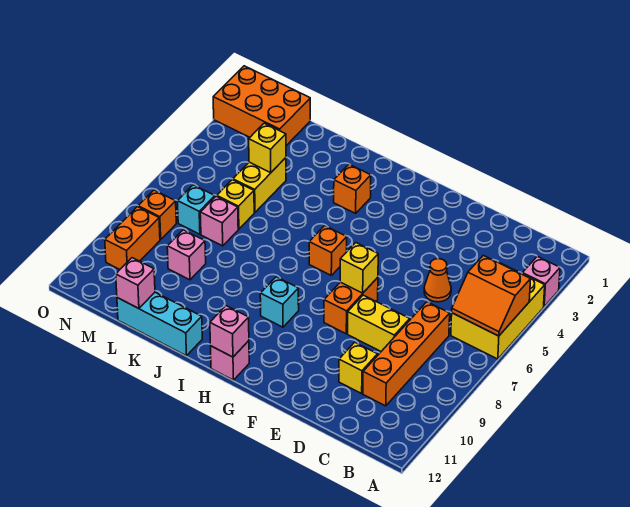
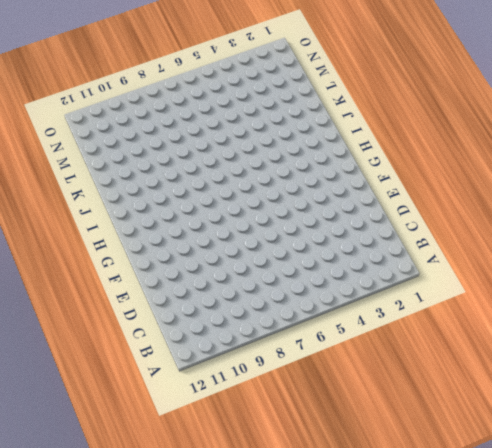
none -> pink 1x1 brick [522,256,560,307]
none -> yellow 2x3 brick [451,262,545,359]
none -> orange 1x4 brick [363,302,450,406]

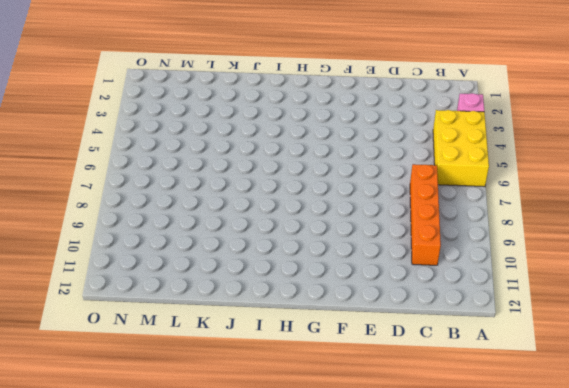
none -> orange 1x1 cone [424,259,451,302]
none -> yellow 1x2 brick [348,295,410,351]
none -> yellow 1x1 brick [339,342,378,394]

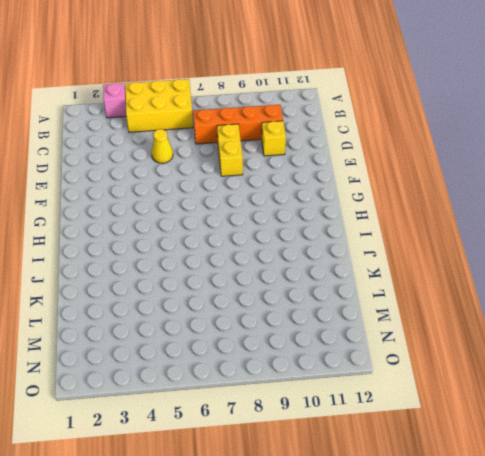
yellow 1x1 cone [152,129,173,163] -> orange 1x1 cone [424,259,451,302]
none -> orange 1x2 brick [324,277,378,334]
none -> orange 1x1 brick [309,226,347,275]
none -> cyan 1x1 brick [260,277,299,327]

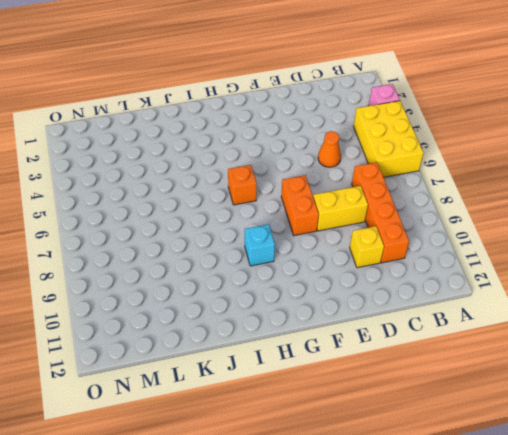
none -> pink 1x1 brick [211,341,249,380]
none -> orange 1x1 brick [334,164,371,213]
none -> cyan 1x3 brick [117,292,202,356]

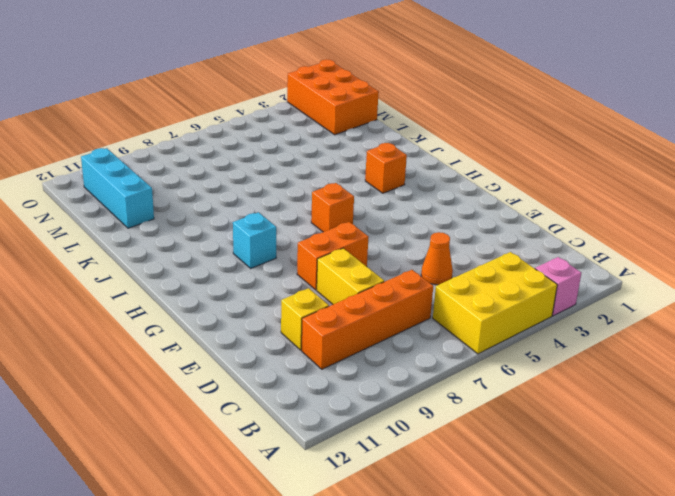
cyan 1x3 brick [81,148,154,228] -> cyan 1x3 brick moved to [117,292,202,356]
none -> pink 1x1 brick [211,341,249,380]
none -> yellow 1x2 brick [233,158,286,212]
none -> yellow 1x1 brick [217,180,254,229]

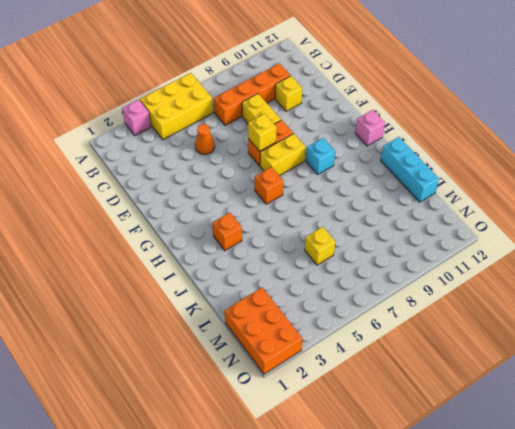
yellow 1x2 brick [260,133,306,176] -> yellow 1x2 brick moved to [233,158,286,212]
none -> pink 1x1 brick [200,196,238,246]
none -> pink 1x1 brick [167,230,206,280]
none -> cyan 1x1 brick [178,185,215,234]

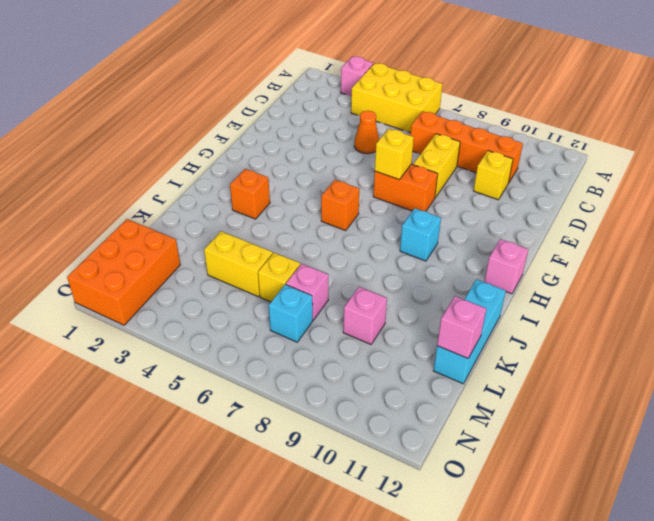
none -> orange 1x1 brick [138,190,176,239]
none -> orange 1x2 brick [105,207,160,269]
none -> orange 2x2 slope [452,255,531,336]

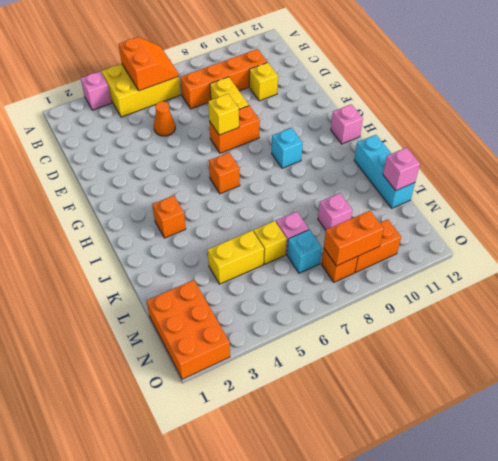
orange 1x2 brick [324,211,384,266] -> none
none -> pink 1x1 brick [210,306,249,357]
none -> yellow 1x1 brick [249,123,286,173]

